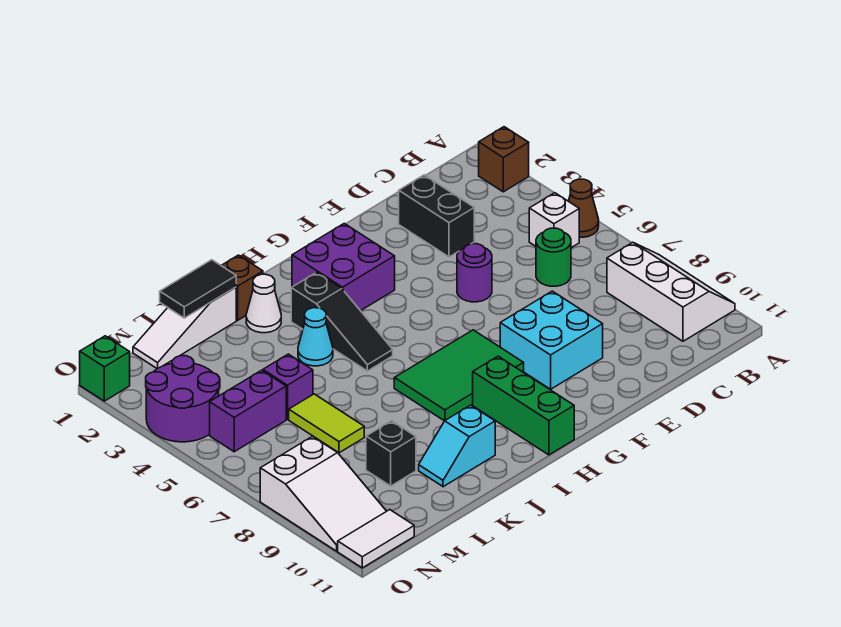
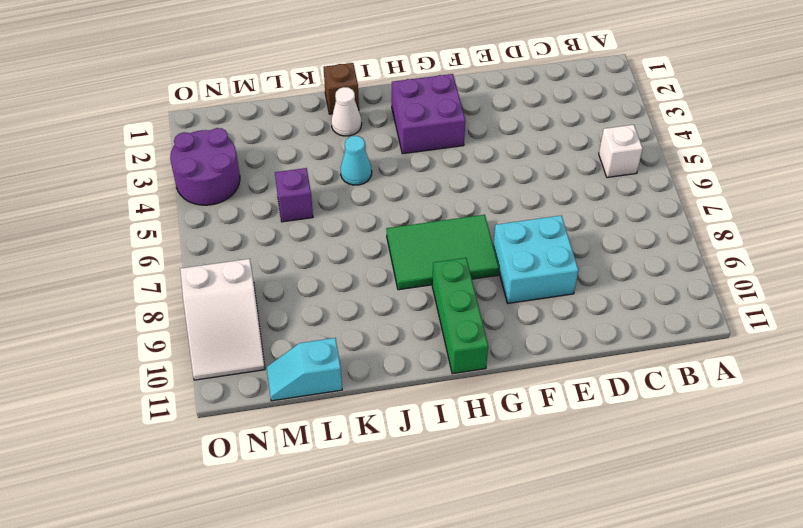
cyan 1x2 slope [267,338,342,401] -> cyan 1x2 slope moved to [419,405,495,487]
none -> brown 1x1 brick [479,127,529,192]
none -> brown 1x1 cone [569,179,599,237]
none -> white 2x3 slope [607,242,735,341]

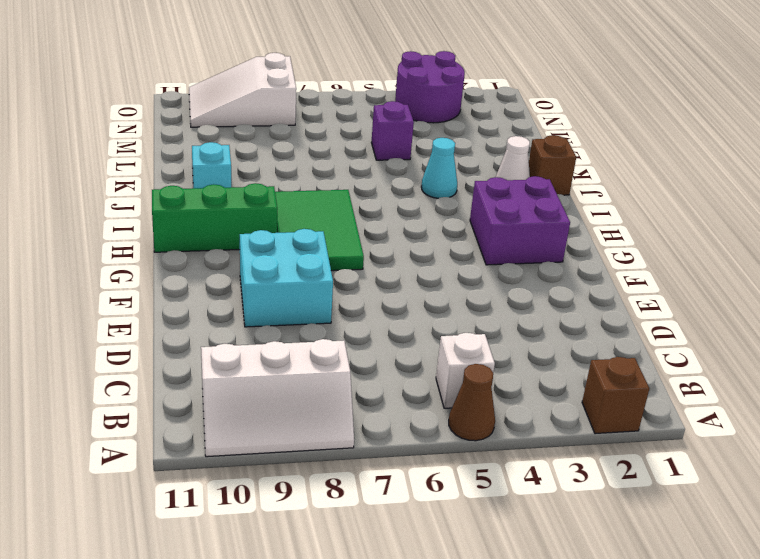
none -> green 1x1 round brick [536,228,571,286]
none -> black 1x2 brick [399,175,474,257]
none -> purple 1x1 round brick [457,244,492,302]

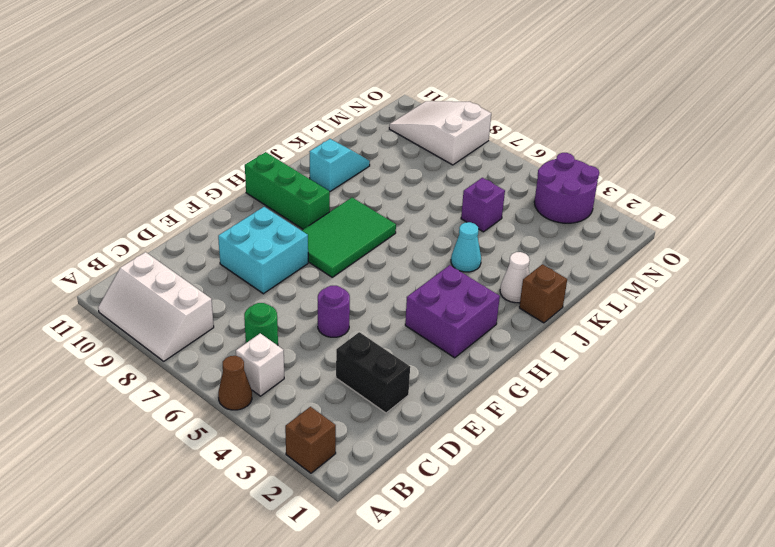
none -> black 1x3 slope [291,272,393,371]
none -> white 1x3 slope [133,287,236,369]
none -> lime 1x2 tile [289,394,364,453]

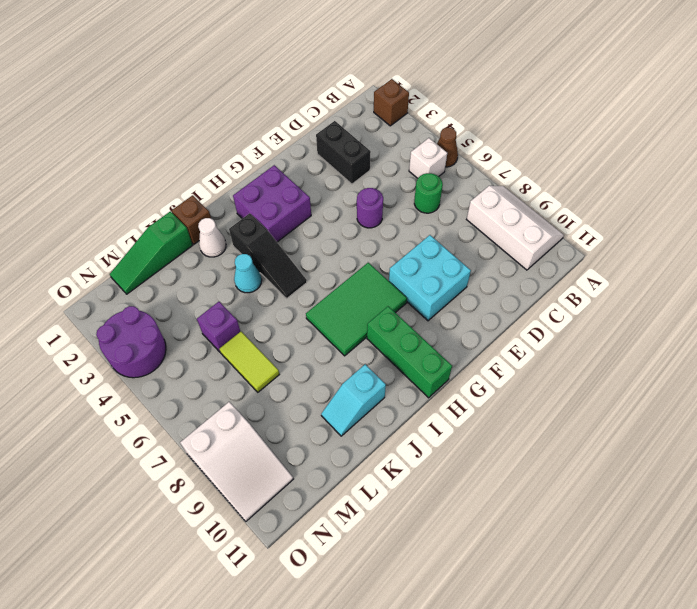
green 1x3 slope [110,211,193,294] -> white 1x3 slope [133,287,236,369]
none -> black 1x1 brick [366,421,416,486]
none -> purple 1x2 brick [210,370,286,452]
none -> white 1x2 tile [338,510,414,568]

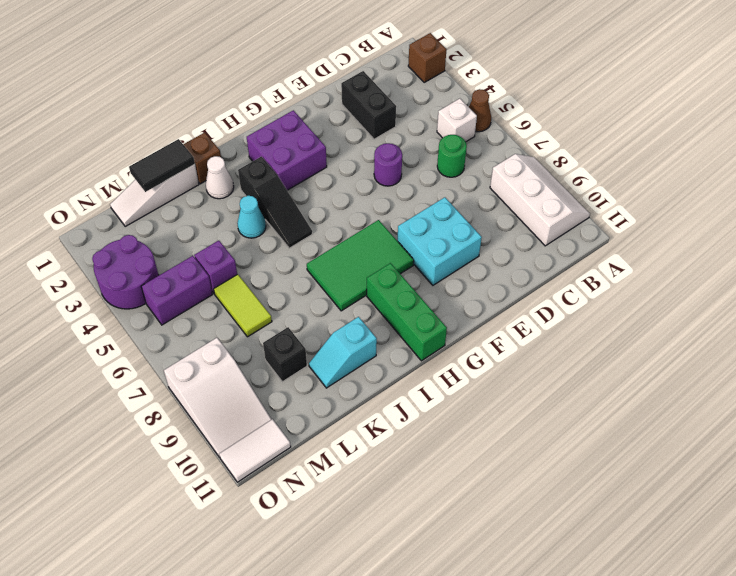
none -> green 1x1 brick [80,336,130,401]

